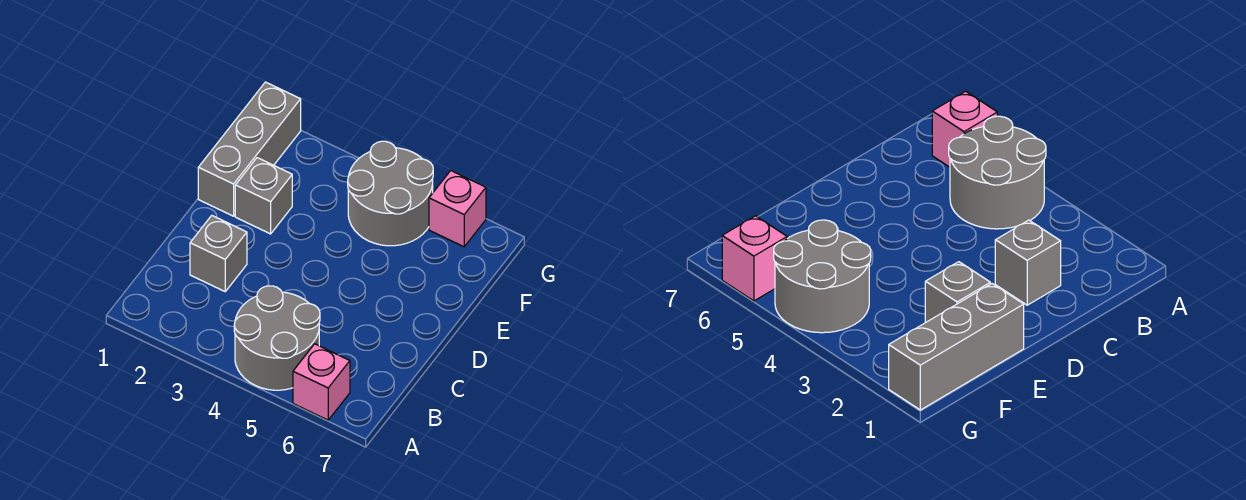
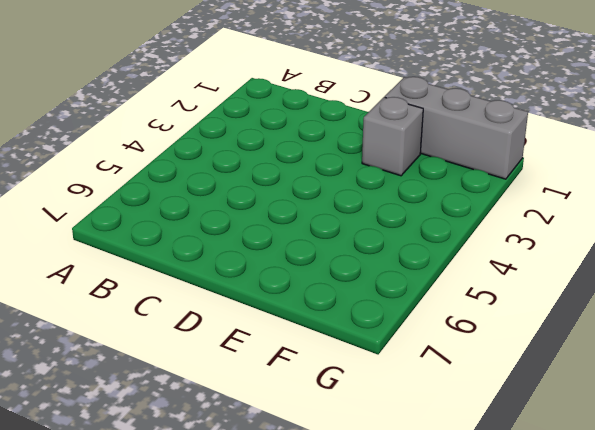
none -> grey 2x2 round brick [234,286,320,390]
none -> pink 1x1 brick [293,344,350,420]

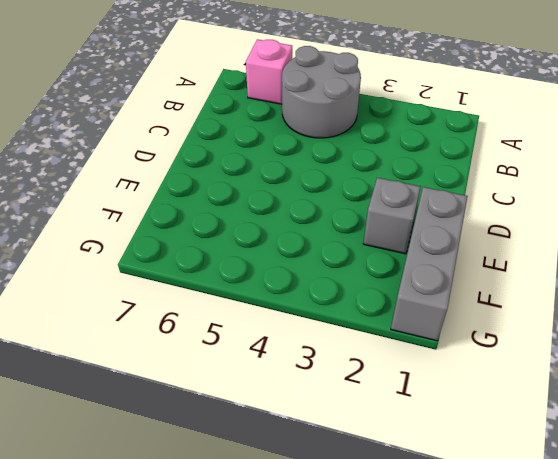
none -> grey 1x1 brick [190,216,247,291]
none -> grey 2x2 round brick [348,141,433,246]

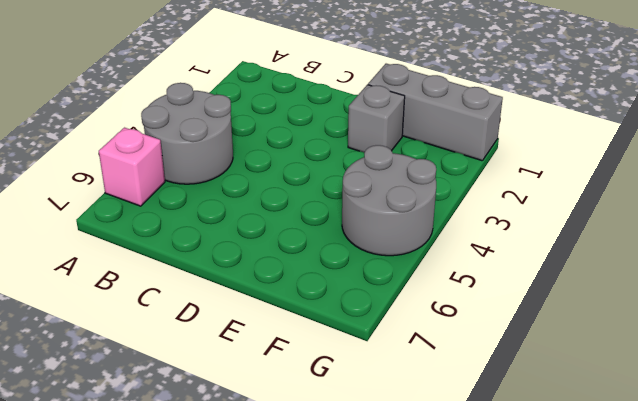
none -> grey 1x1 brick [190,216,247,291]
none -> pink 1x1 brick [429,171,486,247]

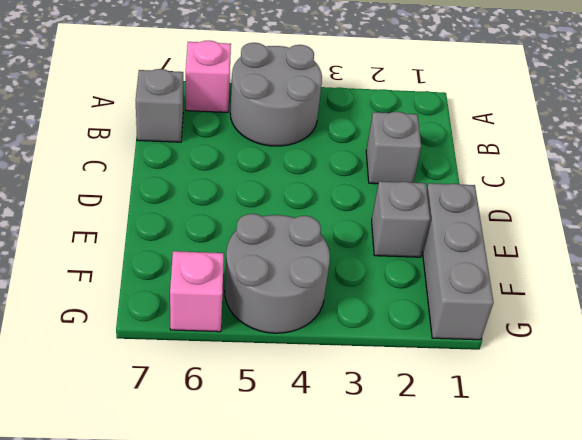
grey 1x1 brick [136,69,183,142] -> none

